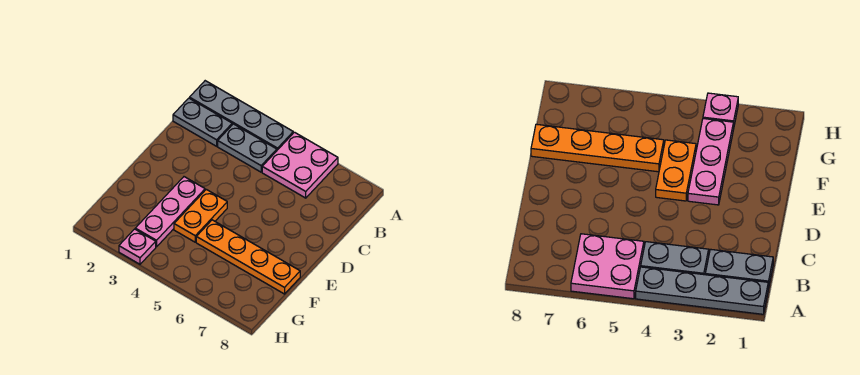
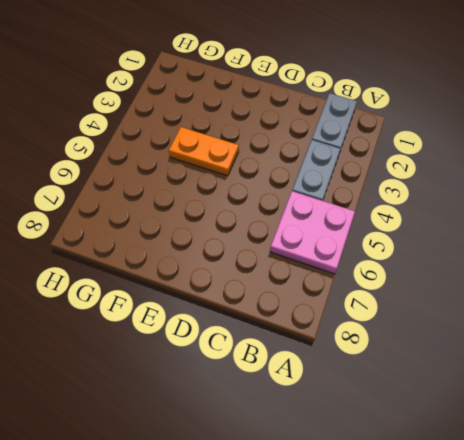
none -> grey 1x4 plate [190,81,293,150]
none -> pink 1x3 plate [135,177,205,247]

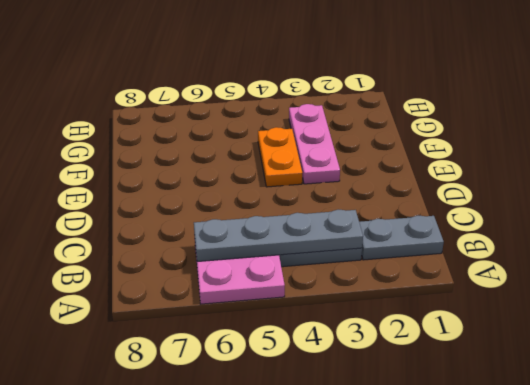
grey 1x4 plate [194,209,363,262] -> grey 1x4 plate moved to [190,81,293,150]
none -> orange 1x4 plate [196,220,300,294]
none -> pink 1x1 plate [119,229,156,264]

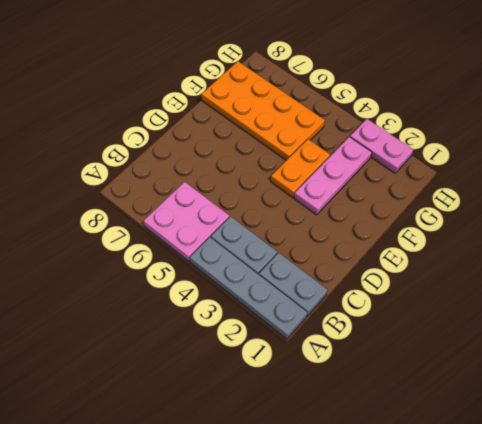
orange 2x4 plate [201,61,325,160] -> orange 1x4 plate [196,220,300,294]
pink 1x2 plate [350,119,413,173] -> pink 1x1 plate [119,229,156,264]

